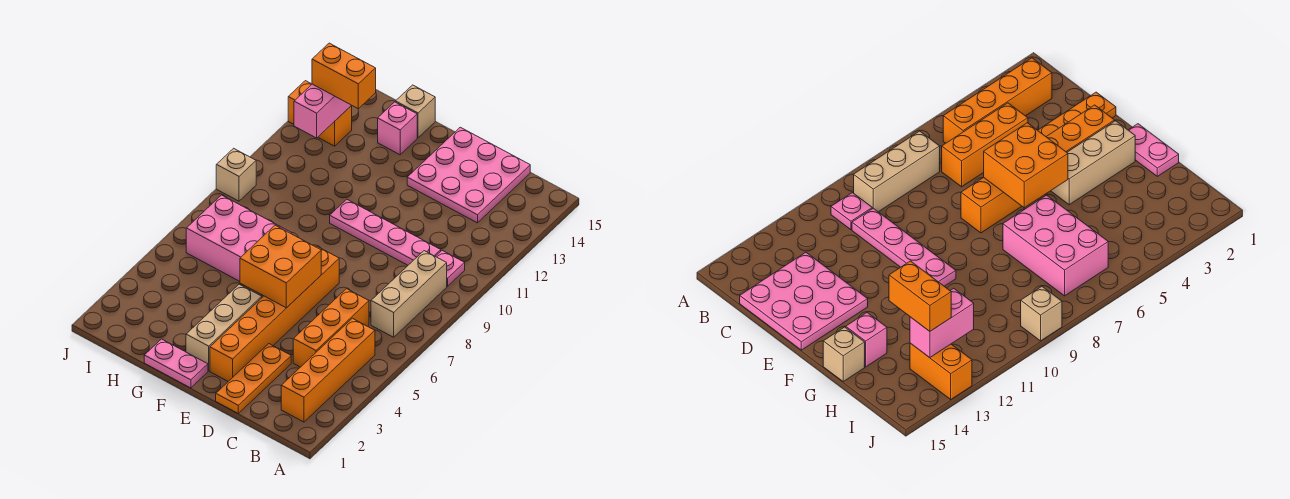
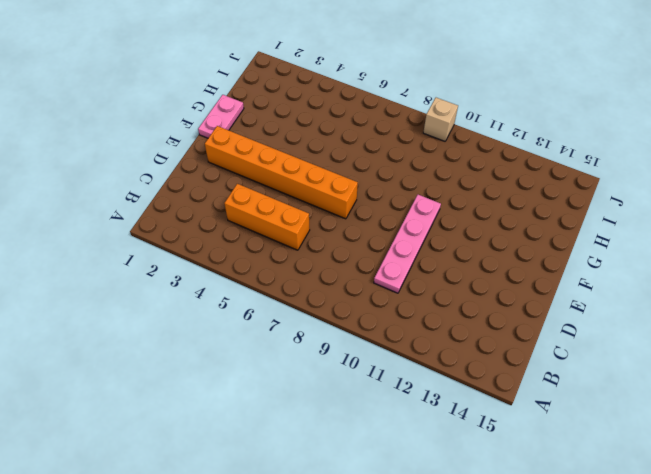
none -> orange 1x4 brick [281,318,375,422]
none -> tan 1x3 brick [371,251,447,337]
none -> pink 1x1 plate [436,251,465,286]

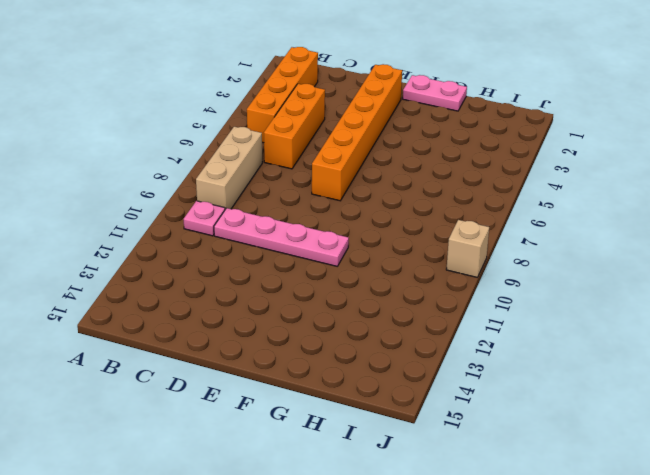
none -> pink 3x3 plate [407,127,530,223]
none -> orange 1x3 plate [216,344,291,413]
none -> tan 1x3 brick [186,284,262,371]

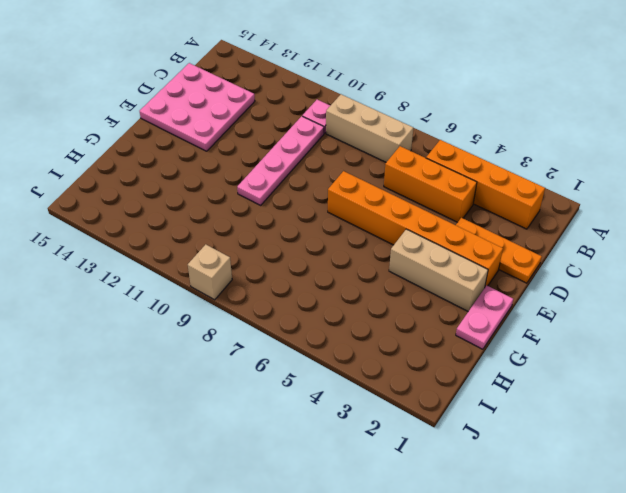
none -> pink 2x3 brick [186,195,292,281]
none -> pink 1x1 brick [378,102,417,155]
none -> tan 1x1 brick [395,85,435,138]

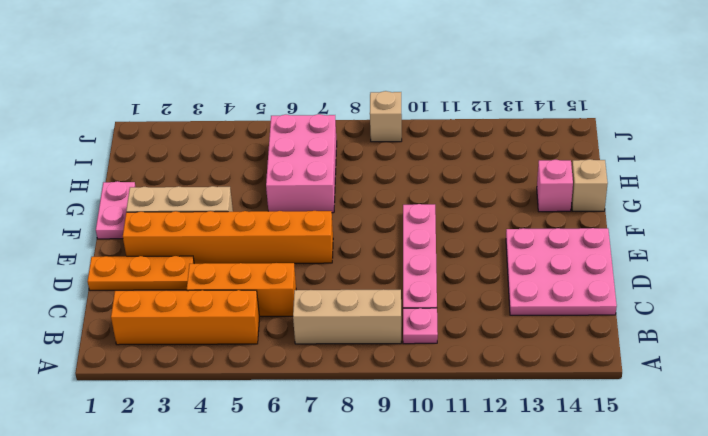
none -> orange 1x2 brick [288,81,352,146]
none -> orange 2x2 brick [240,225,321,308]
none -> pink 1x2 brick [294,84,351,138]

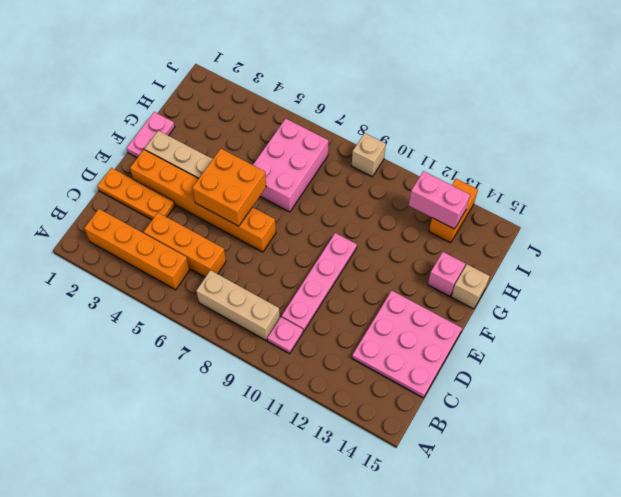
none -> orange 1x2 brick [312,43,376,109]

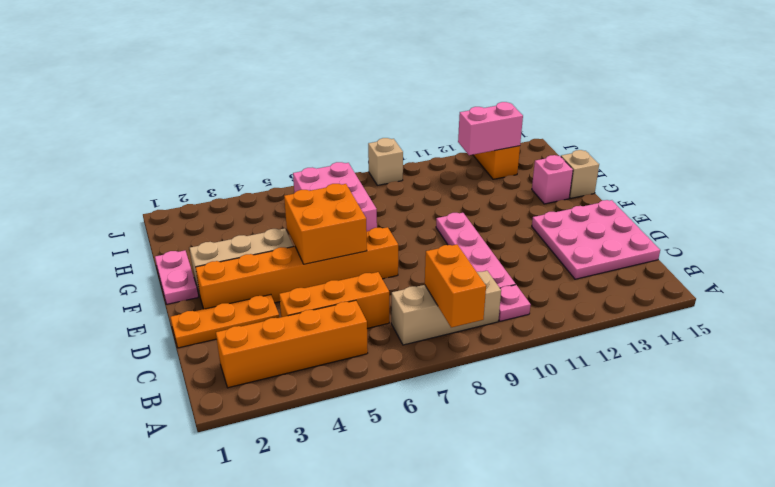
orange 1x2 brick [425,244,486,328] -> orange 1x2 brick moved to [312,43,376,109]

